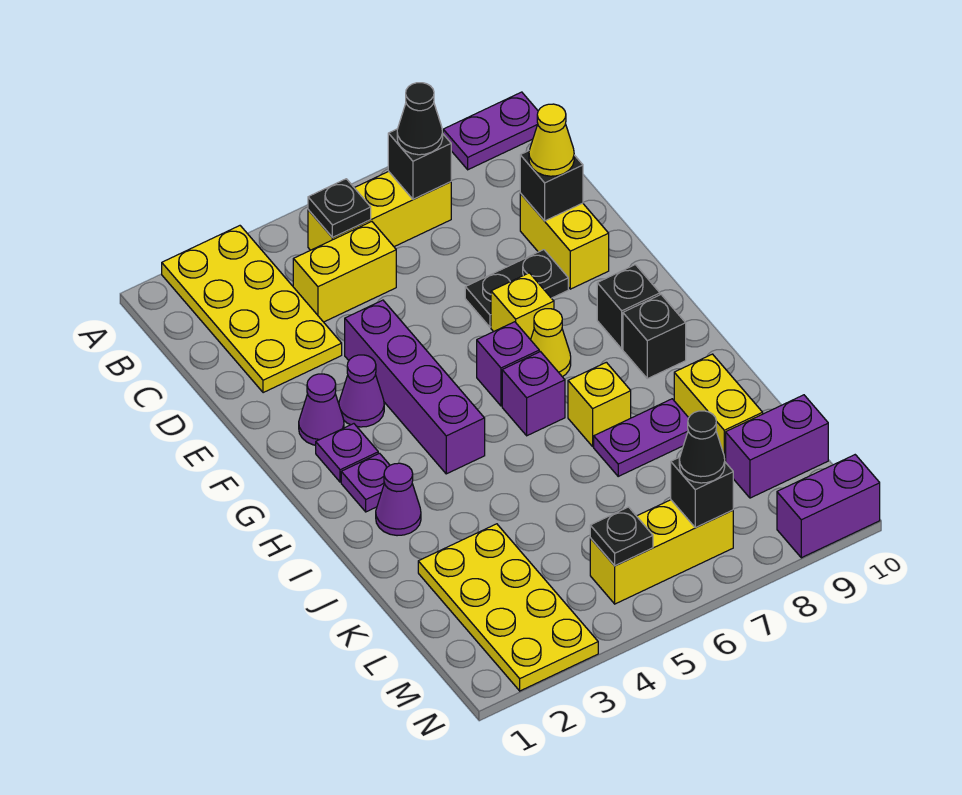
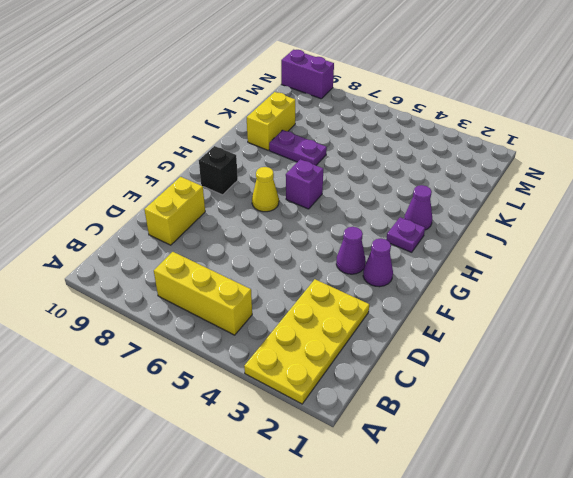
none -> purple 1x2 plate [443,92,538,170]
none -> yellow 1x2 brick [293,222,396,322]
none -> purple 1x4 brick [345,300,485,474]
none -> black 1x2 plate [465,250,568,327]

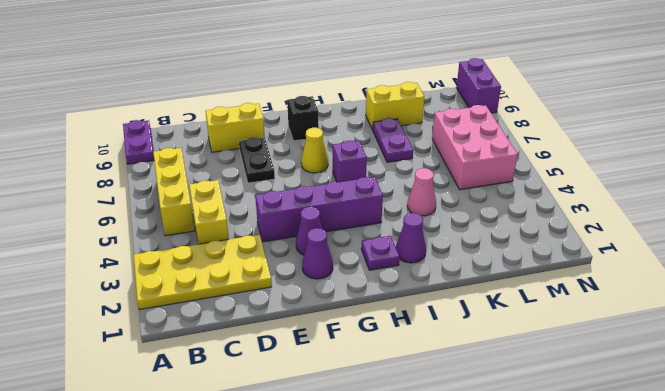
pink 1x1 cone [407,168,436,216] -> none
pink 2x3 brick [432,105,518,190] -> yellow 1x3 brick [590,500,733,604]
none -> yellow 1x1 brick [491,273,554,340]
none -> purple 1x1 plate [316,424,378,482]
none -> purple 1x1 brick [477,322,539,406]
none -> black 1x1 brick [623,295,686,379]

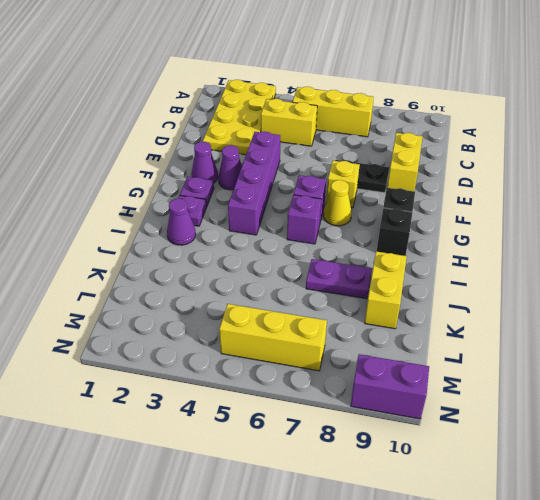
none -> purple 1x2 plate [443,92,538,170]
none -> yellow 1x1 brick [568,362,631,446]
none -> yellow 2x4 plate [418,524,598,691]
none -> purple 1x2 brick [726,395,828,498]

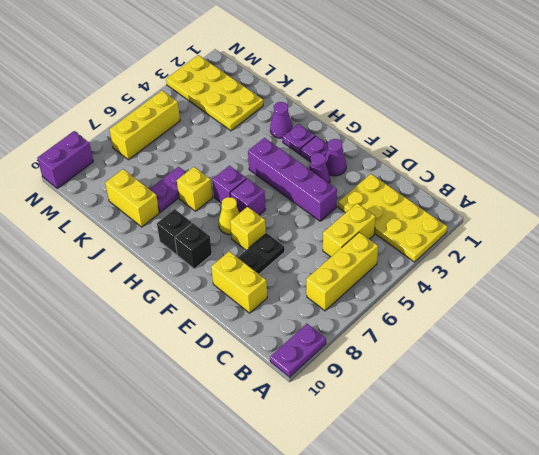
none -> purple 1x2 brick [726,395,828,498]
none -> black 1x1 plate [308,179,371,238]
none -> black 1x1 brick [388,129,451,199]
none -> black 1x1 brick [520,151,583,221]

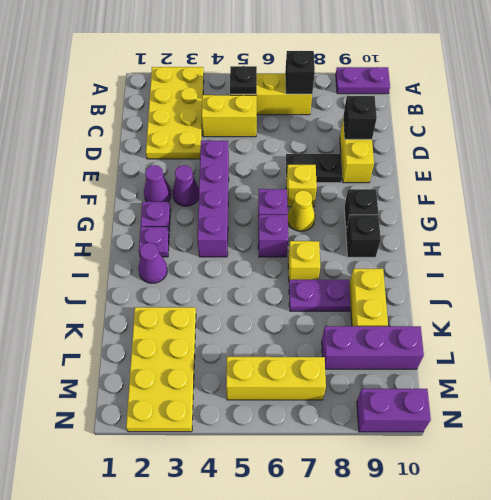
purple 1x3 brick [322,326,424,369] -> purple 1x2 brick [726,395,828,498]
none -> black 1x1 plate [590,507,653,566]
none -> black 1x1 brick [671,457,733,527]
none -> black 1x1 cone [397,83,443,155]
none -> yellow 1x1 cone [529,104,574,176]

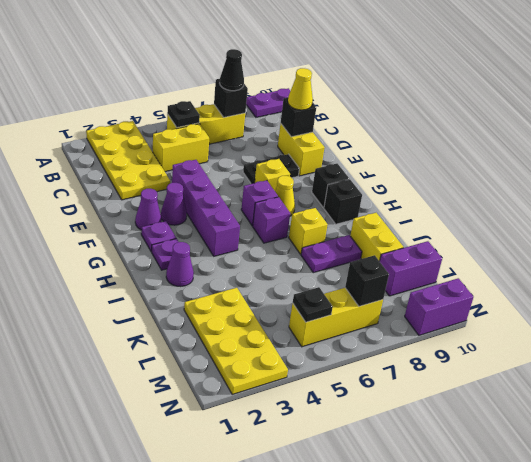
none -> black 1x1 cone [679,411,725,483]

